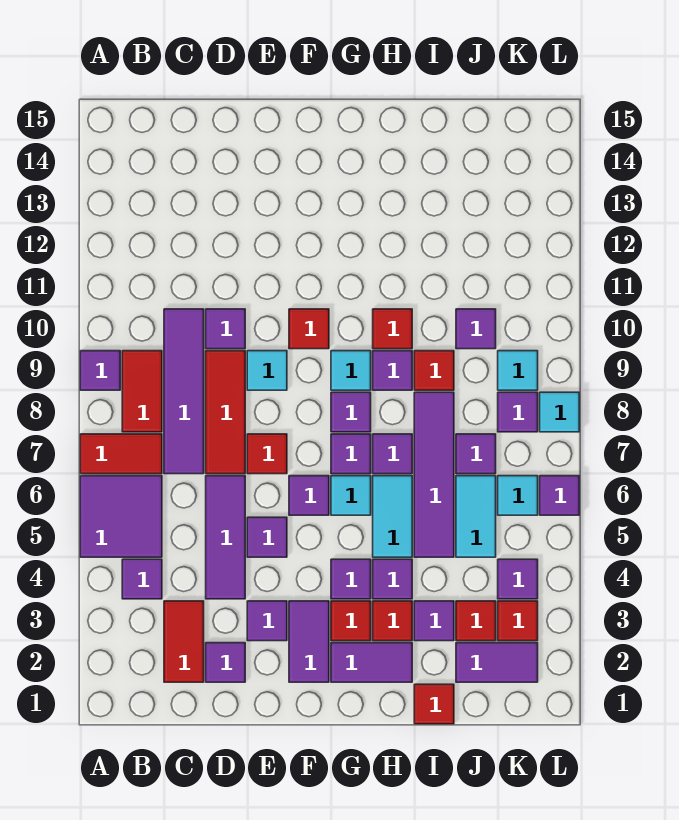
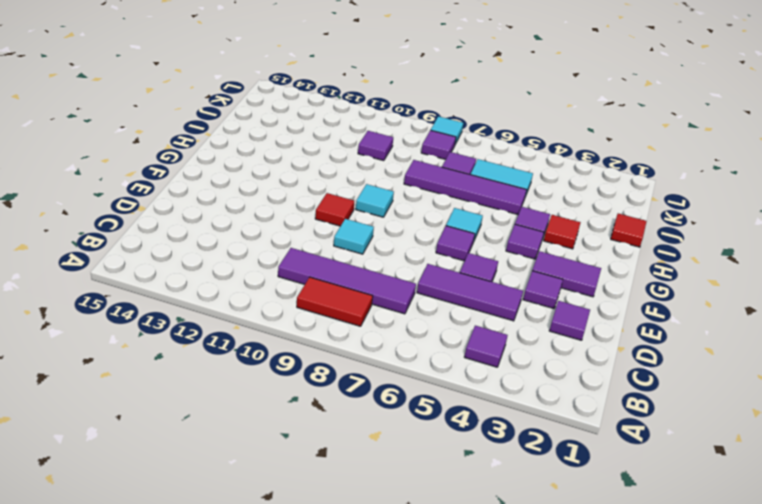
none -> purple 2x2 tile [80,476,162,557]
none -> red 1x2 tile [80,434,162,474]
none -> purple 1x1 tile [80,351,120,390]
none -> red 1x2 tile [164,601,204,682]

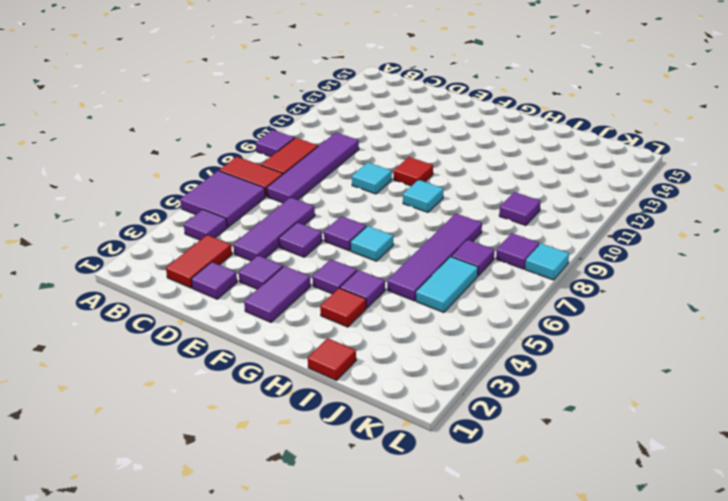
none -> red 1x3 tile [206,351,245,474]
none -> purple 1x1 tile [206,309,245,349]
none -> red 1x1 tile [247,434,287,474]
none -> purple 1x2 tile [331,643,412,682]

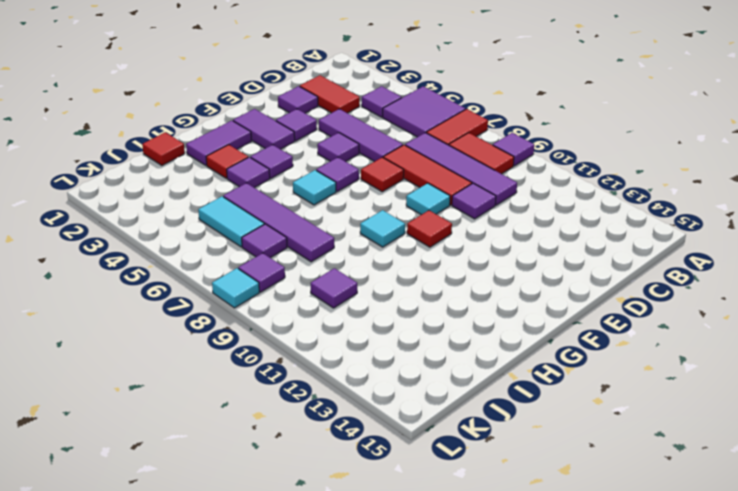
none -> red 1x1 tile [331,601,371,641]
none -> purple 1x1 tile [331,434,371,474]
none -> purple 1x1 tile [331,392,371,432]
none -> cyan 1x2 tile [373,476,412,557]

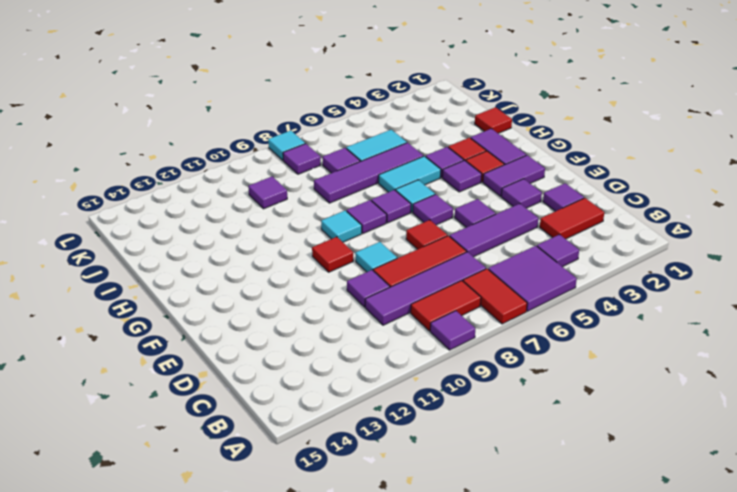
none -> purple 1x1 tile [373,434,412,474]
none -> purple 1x1 tile [373,351,412,390]
none -> red 1x1 tile [373,309,412,349]
none -> purple 1x1 tile [414,601,454,641]

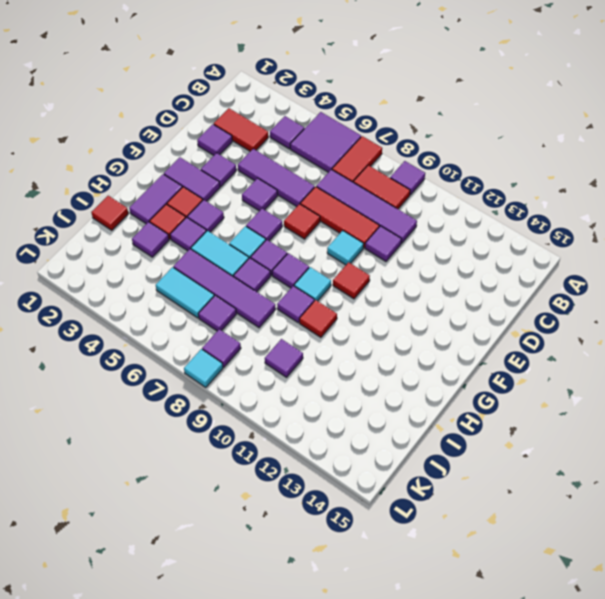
none -> red 1x1 tile [414,351,454,390]
none -> purple 1x2 tile [456,643,538,682]
none -> red 1x1 tile [456,601,496,641]
none -> red 1x1 tile [498,601,538,641]

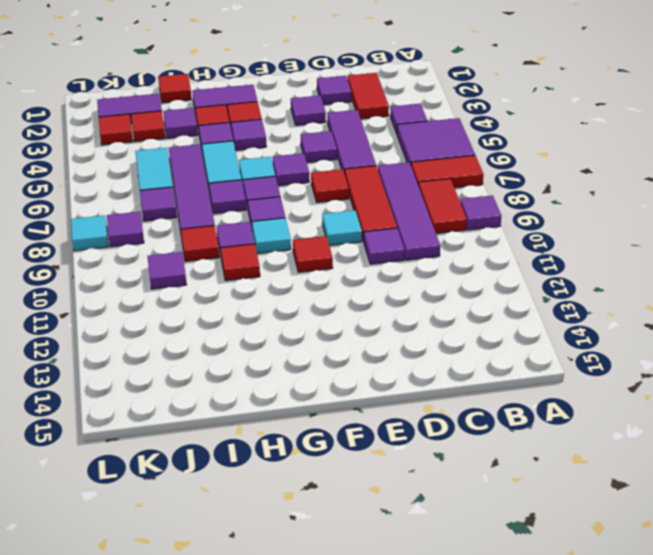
none -> purple 1x2 tile [289,601,329,682]
none -> purple 1x1 tile [498,559,538,599]
none -> cyan 1x1 tile [498,476,538,515]
none -> cyan 1x1 tile [498,351,538,390]

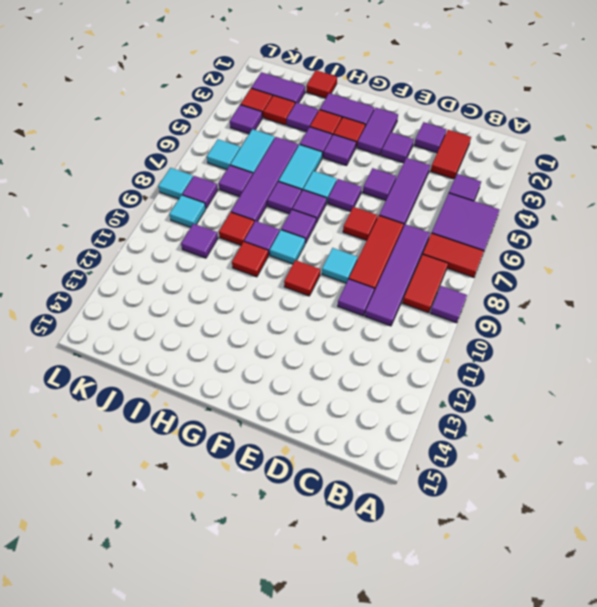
none -> purple 1x1 tile [540,476,579,515]

